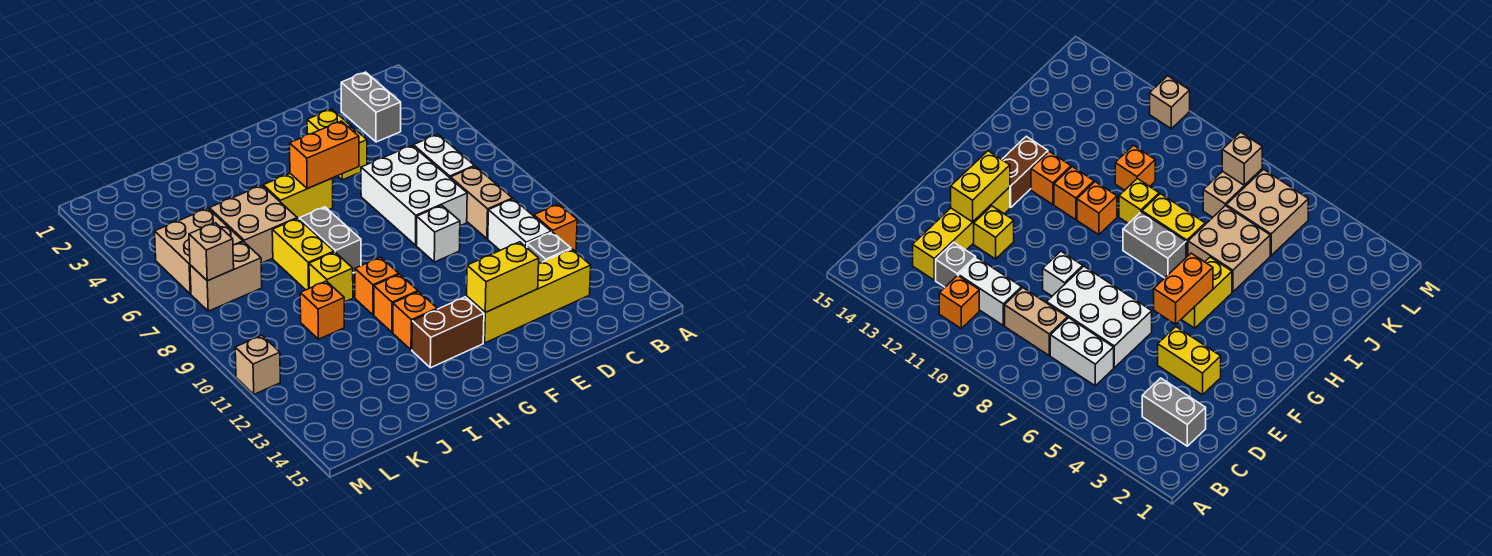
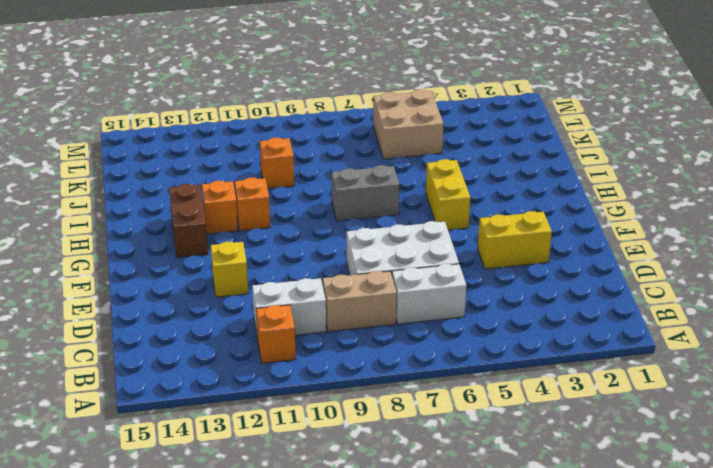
none -> grey 1x2 brick [341,72,401,142]
none -> grey 1x1 brick [527,232,571,263]
none -> yellow 1x4 brick [467,249,591,343]

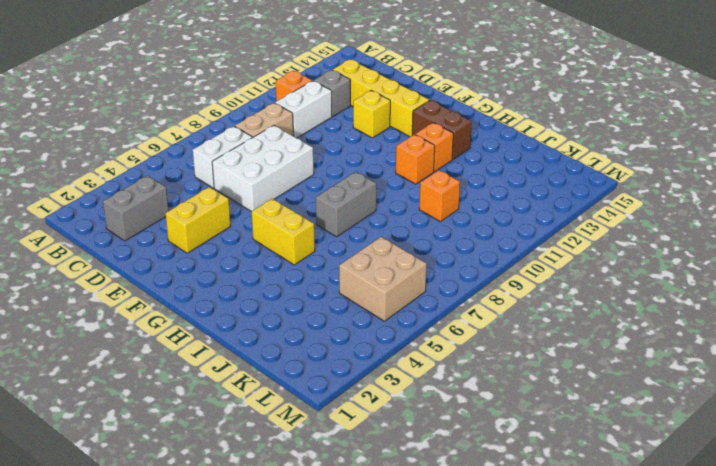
none -> white 1x1 brick [416,205,460,262]
none -> orange 1x1 brick [355,257,399,315]
none -> tan 2x2 brick [209,186,297,263]

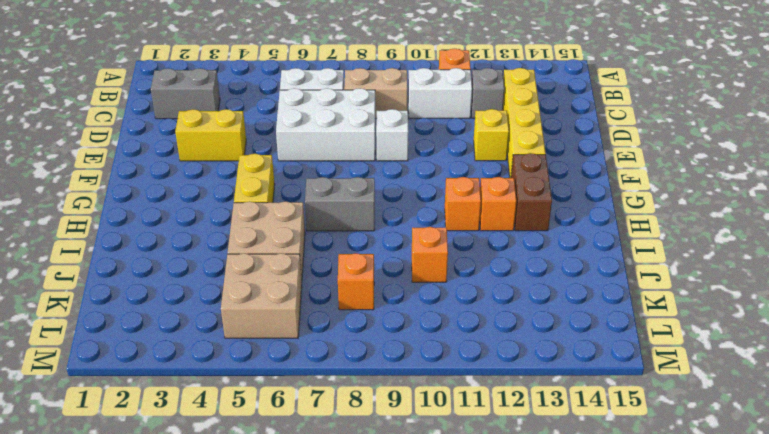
orange 1x1 brick [338,253,374,310] -> orange 1x1 brick moved to [355,257,399,315]
none -> yellow 1x2 brick [272,218,334,290]
none -> yellow 1x1 brick [309,252,353,302]
none -> tan 1x2 brick [190,242,262,311]

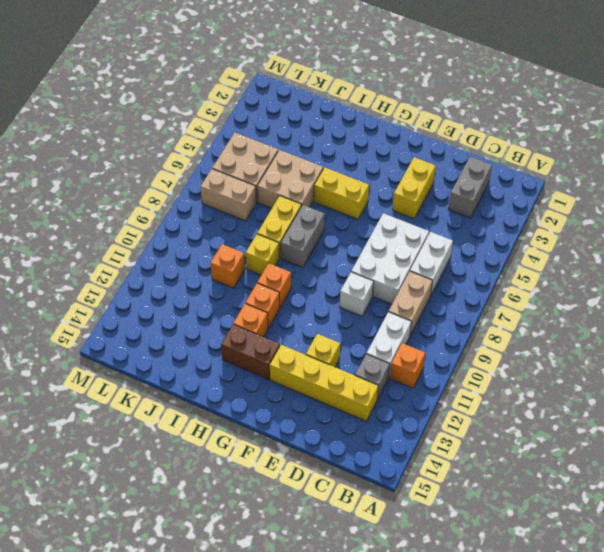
none -> tan 1x1 brick [235,335,280,394]
none -> yellow 1x2 brick [467,242,539,312]
none -> orange 1x2 brick [290,121,359,189]

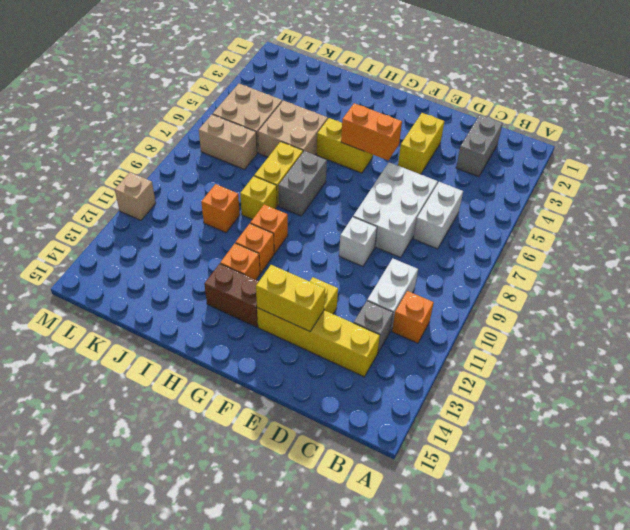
none -> tan 1x2 brick [451,166,512,239]
none -> tan 1x1 brick [189,223,234,281]

